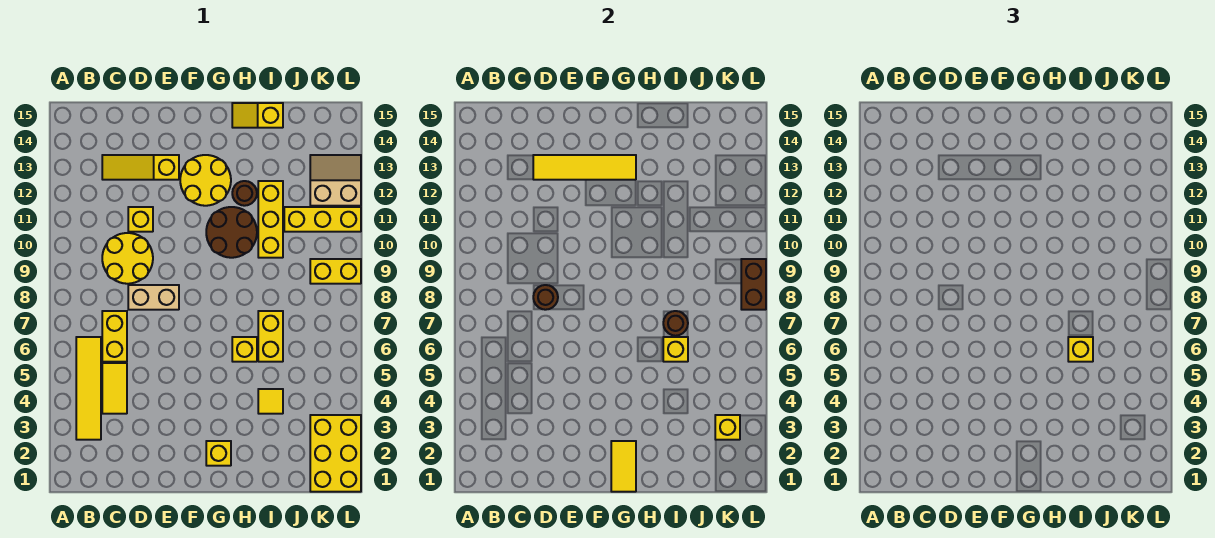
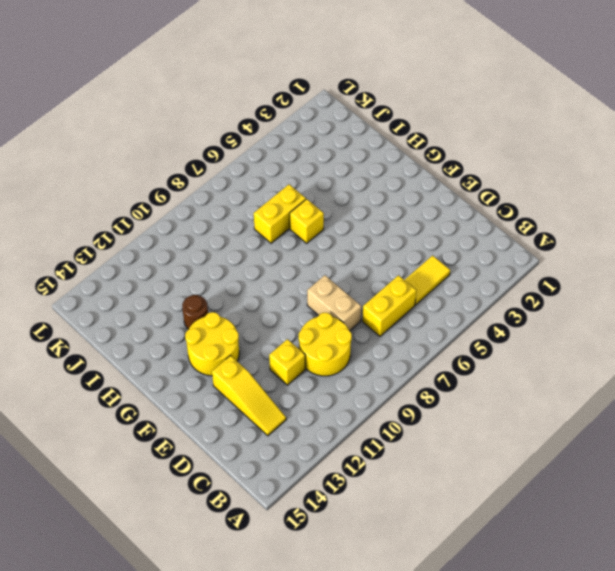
none -> yellow 1x4 tile [76,337,101,440]
none -> yellow 1x1 brick [206,441,231,466]
none -> brown 2x2 round brick [206,207,257,258]

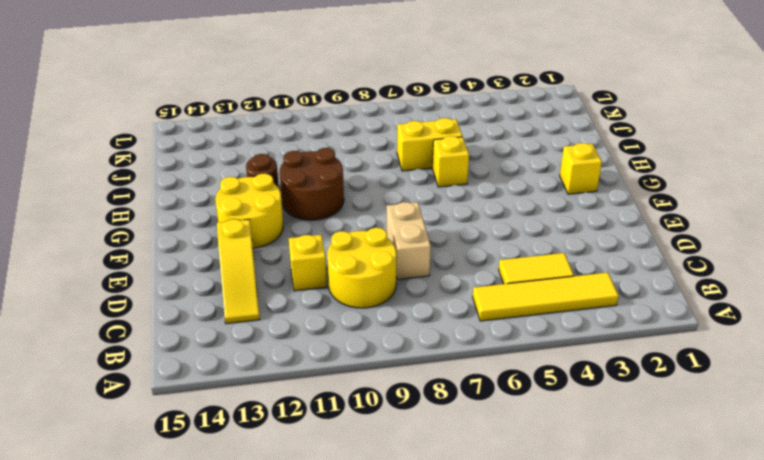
none -> yellow 1x2 brick [102,311,127,362]
none -> yellow 1x2 slope [232,103,283,128]
none -> yellow 1x1 tile [258,389,283,414]

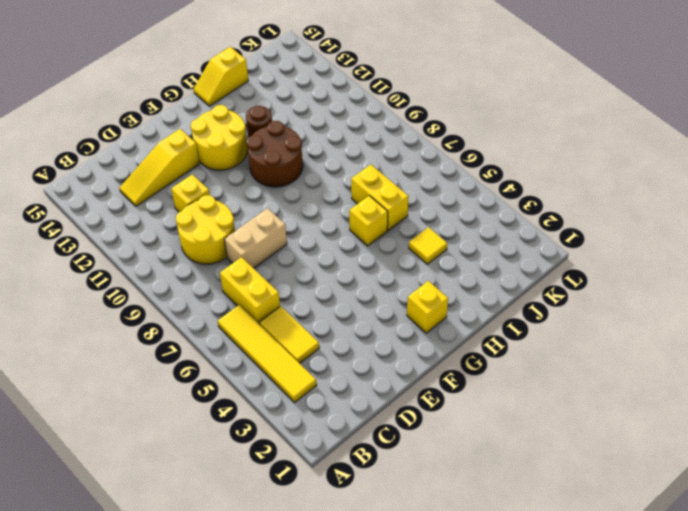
none -> yellow 1x3 brick [258,181,283,258]
none -> yellow 1x3 brick [284,207,361,232]
none -> yellow 2x3 brick [310,415,361,492]

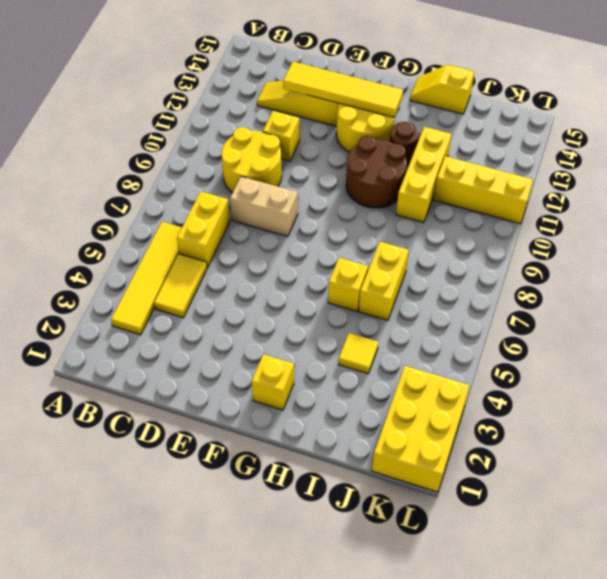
none -> yellow 1x2 brick [310,259,361,284]
none -> tan 2x2 slope [310,155,361,206]
none -> brown 1x1 round brick [533,285,558,310]

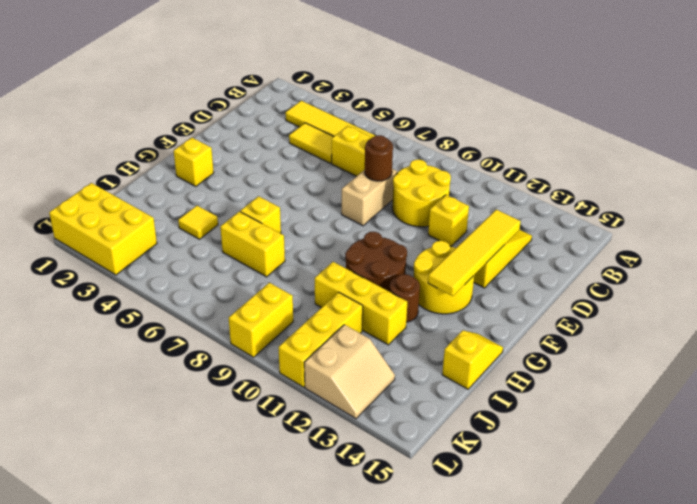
none -> yellow 1x2 tile [611,441,636,492]
none -> yellow 1x1 brick [663,337,688,362]
none -> brown 1x1 round brick [663,311,688,336]

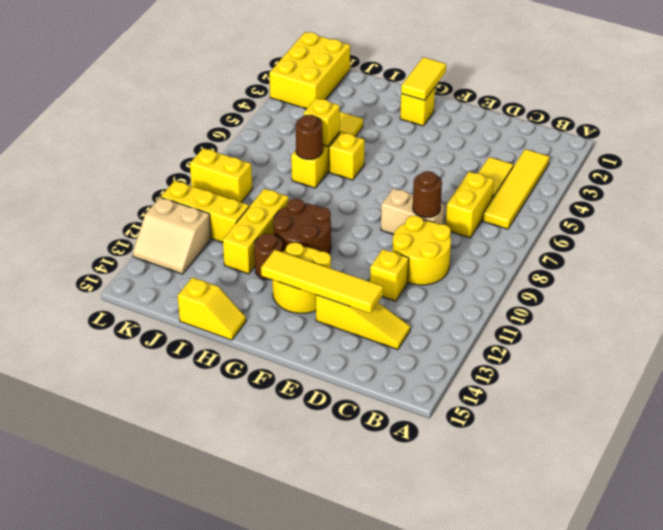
none -> yellow 1x1 brick [715,415,740,440]
none -> brown 1x2 brick [741,259,766,310]
none -> yellow 1x1 brick [1068,337,1093,362]

